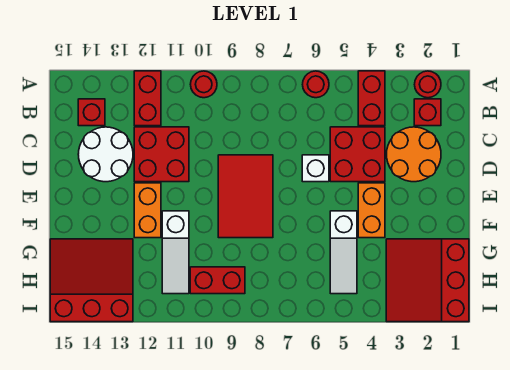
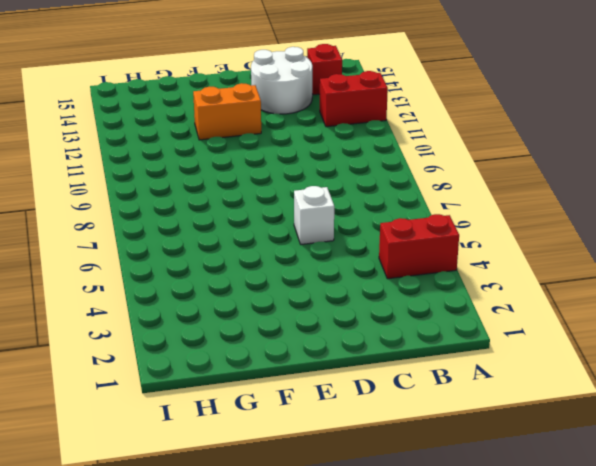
none -> red 1x1 round brick [415,71,441,98]
none -> red 1x1 round brick [303,71,329,98]
none -> red 1x1 round brick [190,71,217,98]

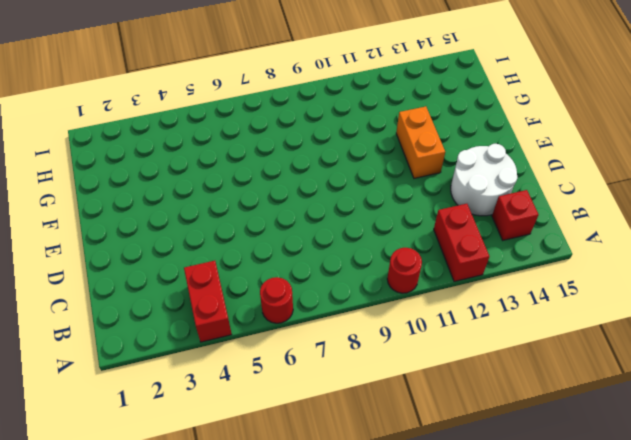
none -> red 1x1 round brick [415,71,441,98]
none -> red 1x1 brick [414,99,441,126]
none -> orange 2x2 round brick [386,127,441,182]

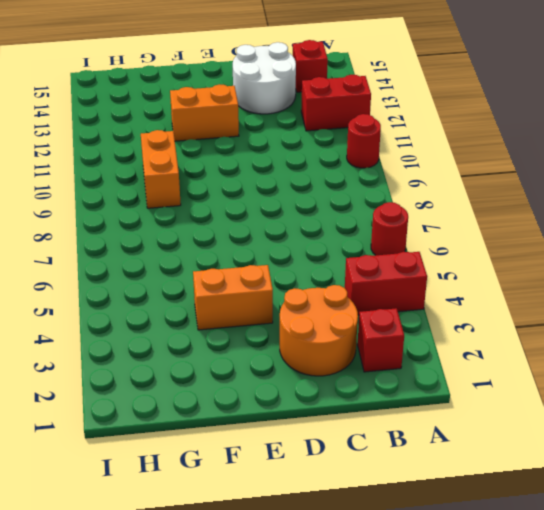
orange 1x2 brick [141,130,181,208] -> none
none -> red 1x1 round brick [415,71,441,98]
none -> red 2x2 brick [330,127,385,182]
none -> red 2x2 brick [134,127,189,182]

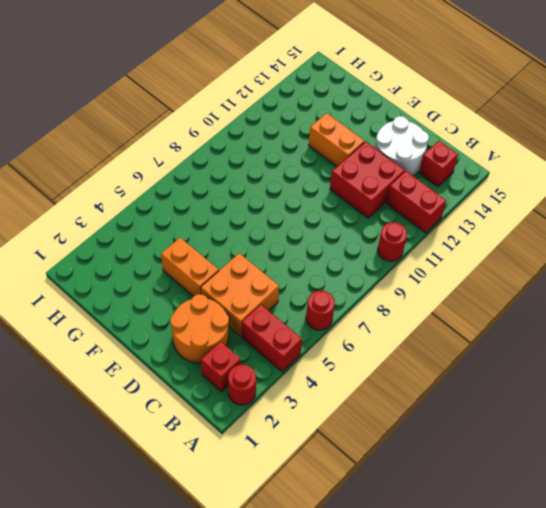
orange 2x2 brick [201,253,279,336] -> red 2x2 brick [330,127,385,182]
none -> white 1x1 brick [302,155,329,182]
none -> red 2x3 tile [218,155,273,238]
none -> white 1x3 slope [330,211,357,294]

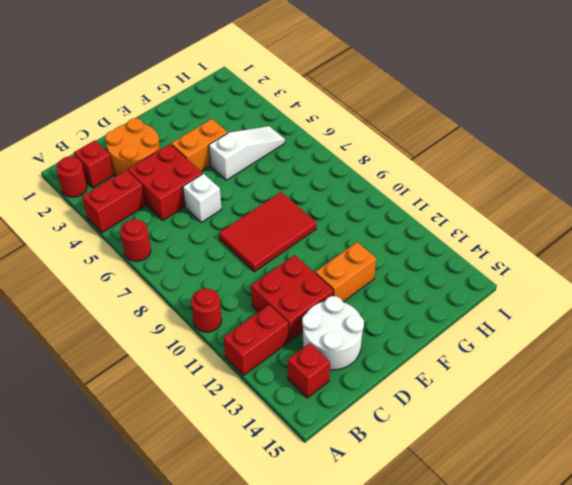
none -> white 1x3 slope [162,211,189,294]
none -> red 3x3 slope [386,239,469,322]
none -> red 3x3 slope [50,239,133,322]

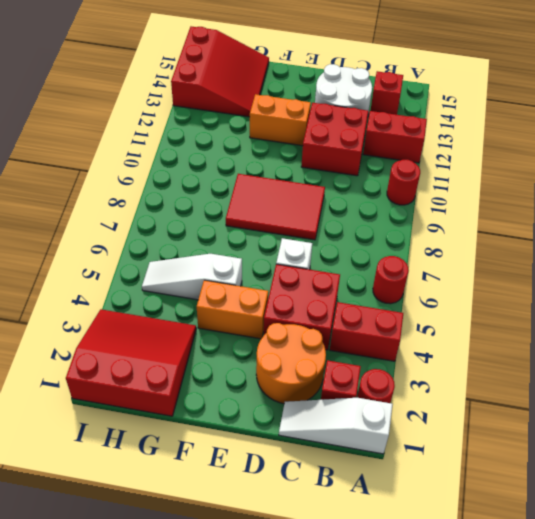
white 1x3 slope [279,398,393,454] -> white 1x3 slope moved to [162,211,189,294]
none -> red 1x2 brick [190,267,245,294]

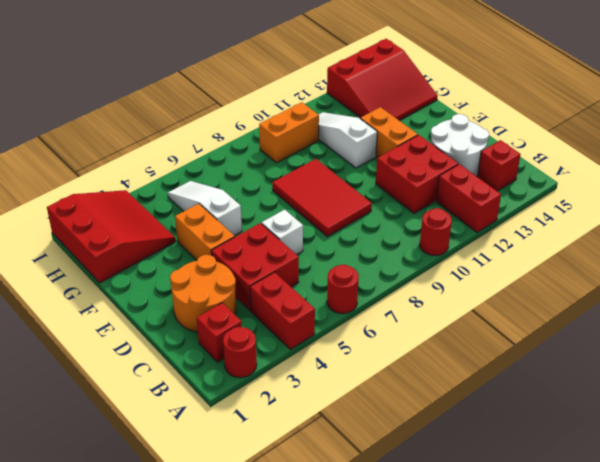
orange 1x2 brick [259,102,319,163] -> red 1x2 brick [190,267,245,294]

